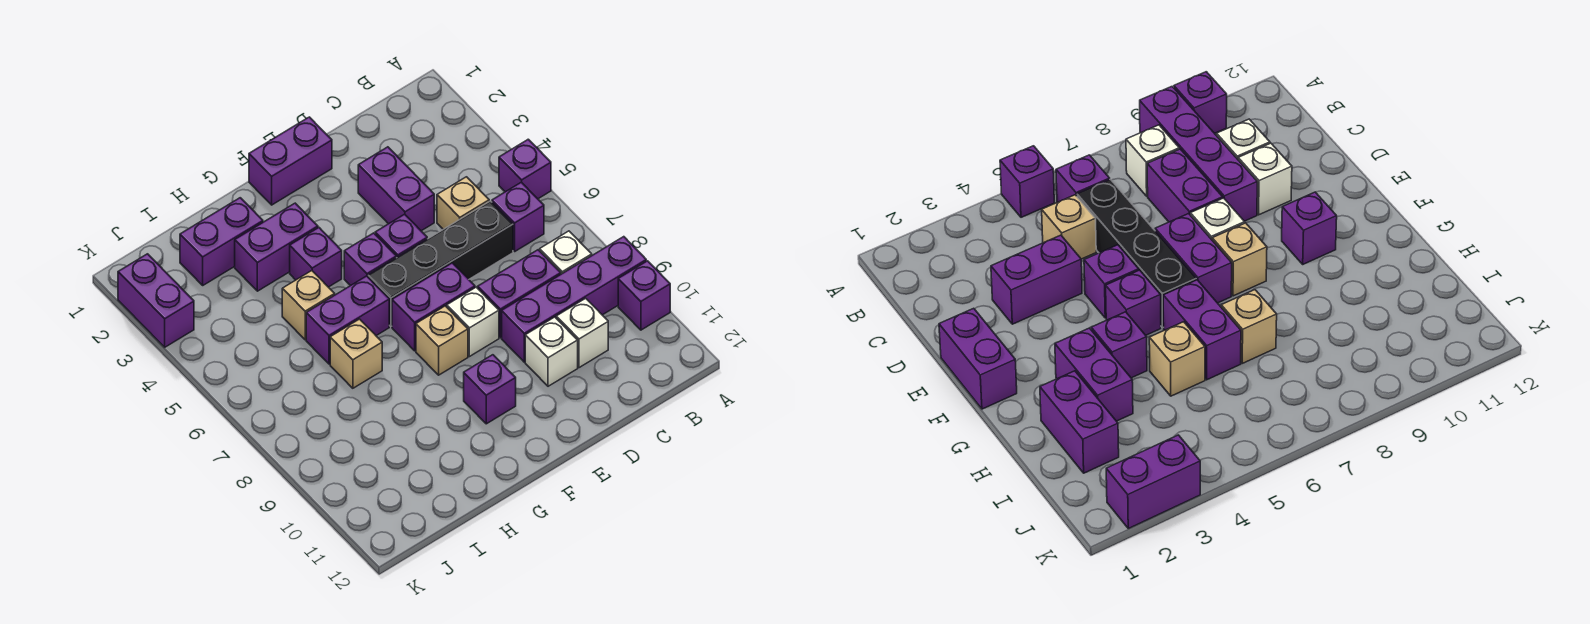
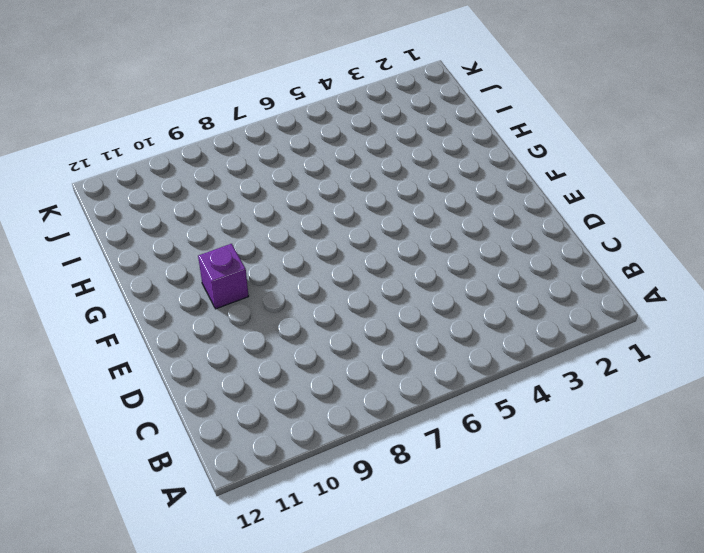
none -> purple 1x1 brick [499,139,551,199]
none -> purple 1x4 brick [502,237,646,362]
none -> purple 1x1 brick [618,261,670,330]

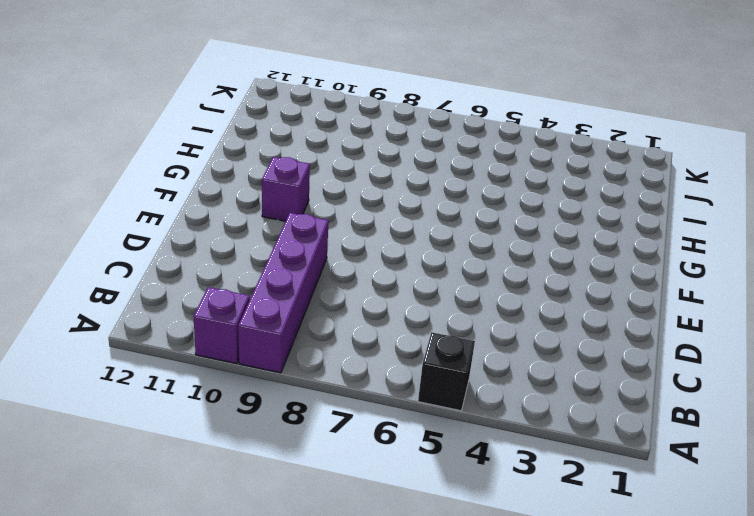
black 1x1 brick [418,332,475,411] -> purple 1x1 brick [499,139,551,199]
none -> purple 1x1 brick [492,182,544,251]
none -> white 1x1 brick [540,231,592,274]
none -> tan 1x1 brick [437,177,489,229]

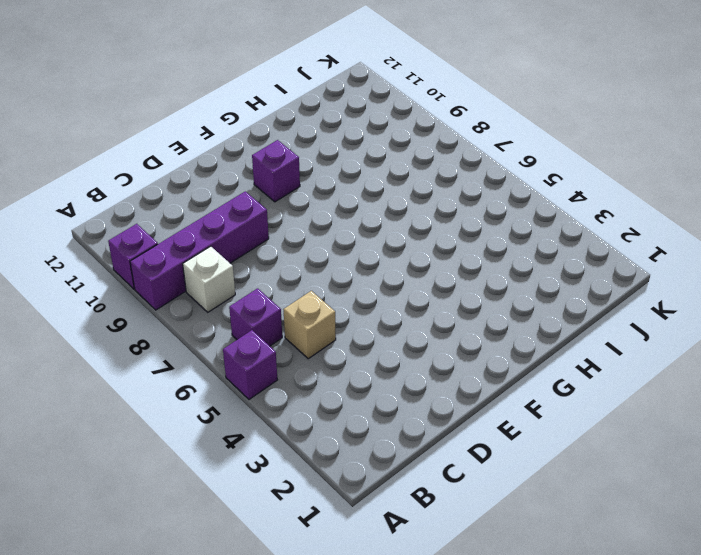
none -> black 1x4 brick [368,201,513,326]
none -> purple 1x2 brick [478,250,561,338]
none -> white 1x1 brick [556,298,608,368]

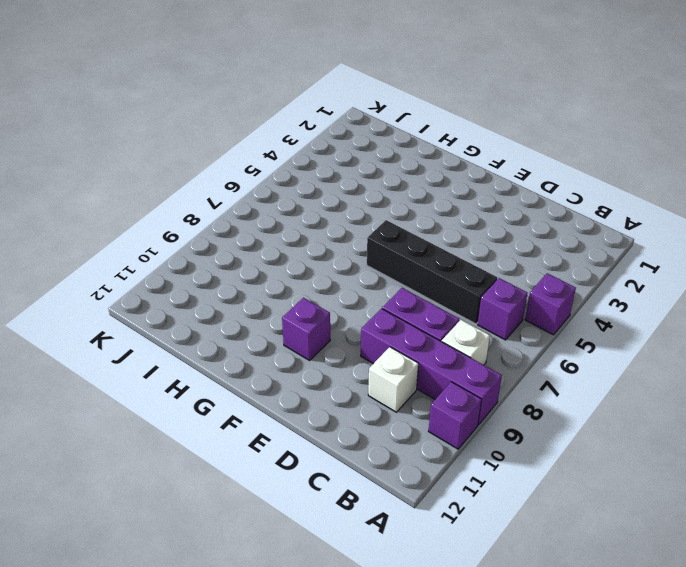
none -> tan 1x1 brick [437,177,489,229]
none -> purple 1x2 brick [358,147,434,231]
none -> white 1x1 brick [525,317,578,386]

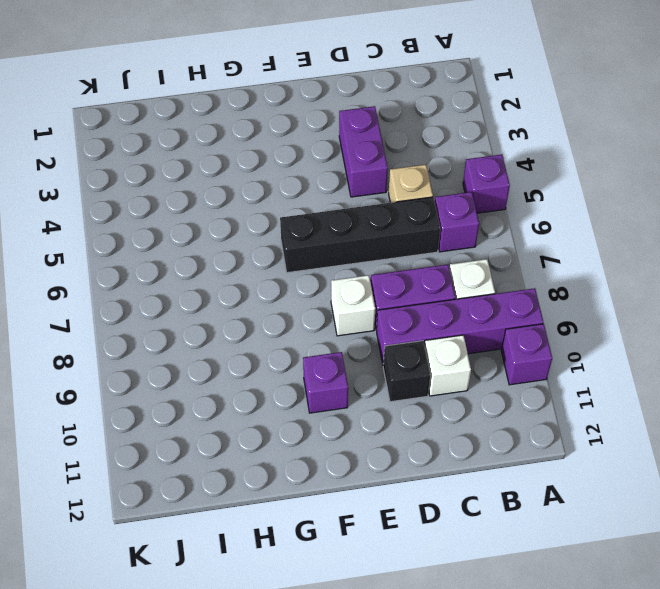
black 1x1 brick [383,341,430,402] -> white 1x1 brick [525,317,578,386]
none -> purple 1x2 brick [249,117,332,205]
none -> purple 1x1 brick [375,214,427,258]
none -> purple 1x2 brick [392,263,475,351]

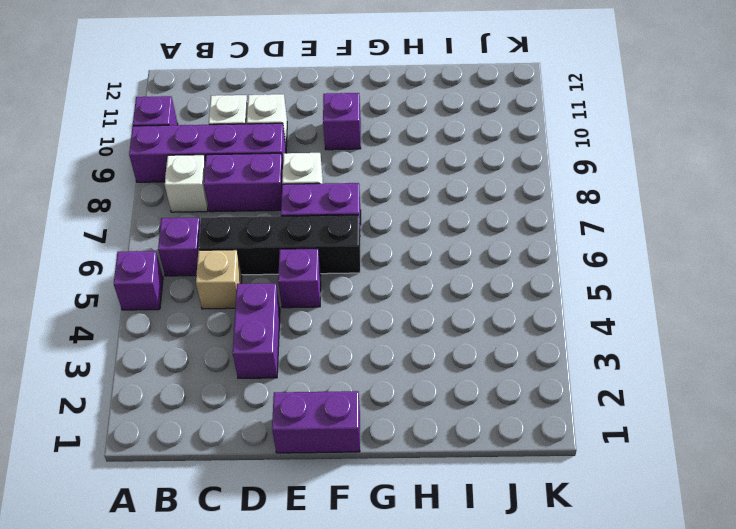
none -> purple 1x1 brick [344,233,396,286]
none -> tan 1x1 brick [416,306,468,375]
none -> purple 1x2 brick [235,203,318,291]

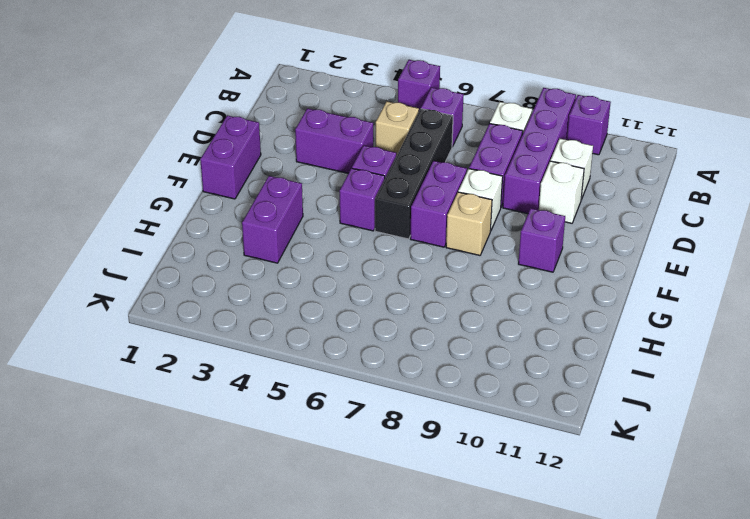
none -> purple 1x1 brick [290,228,342,287]
none -> purple 1x2 brick [306,276,389,364]
none -> purple 1x2 brick [180,198,263,285]

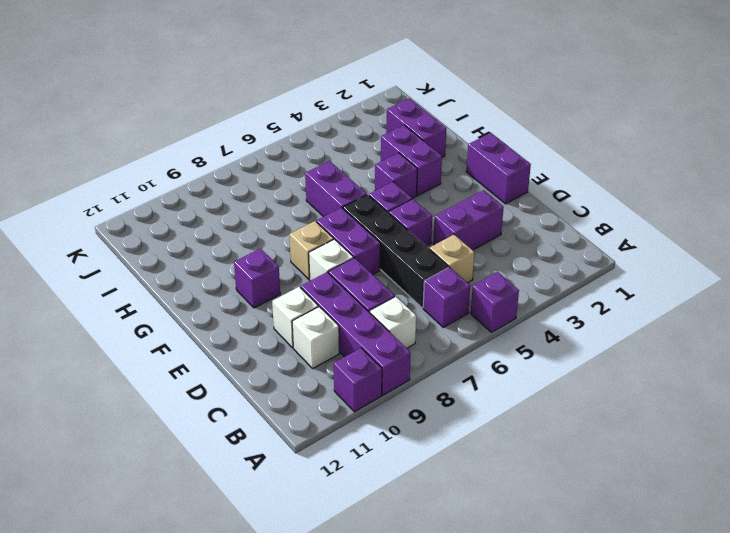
none -> tan 1x1 brick [282,271,335,340]
none -> tan 1x1 brick [330,319,382,388]
none -> purple 1x2 brick [118,254,194,347]

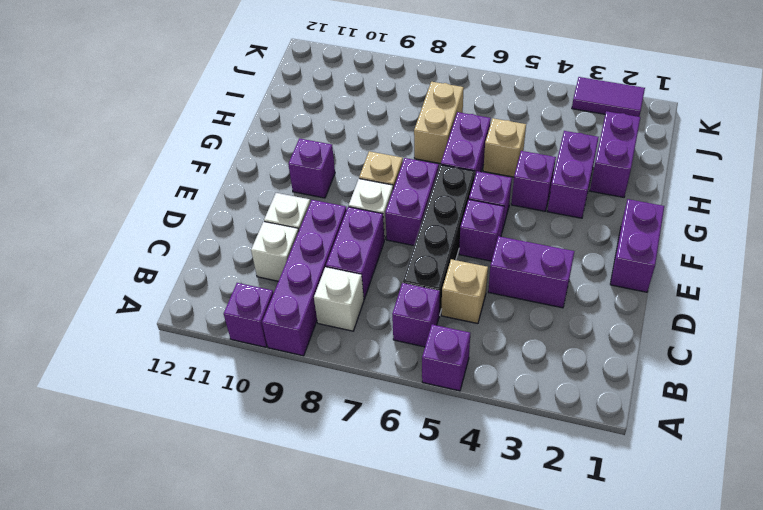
tan 1x2 brick [414,82,464,164] -> tan 1x1 brick [330,319,382,388]
purple 1x2 tile [572,77,645,117] -> purple 1x2 brick [118,254,194,347]

